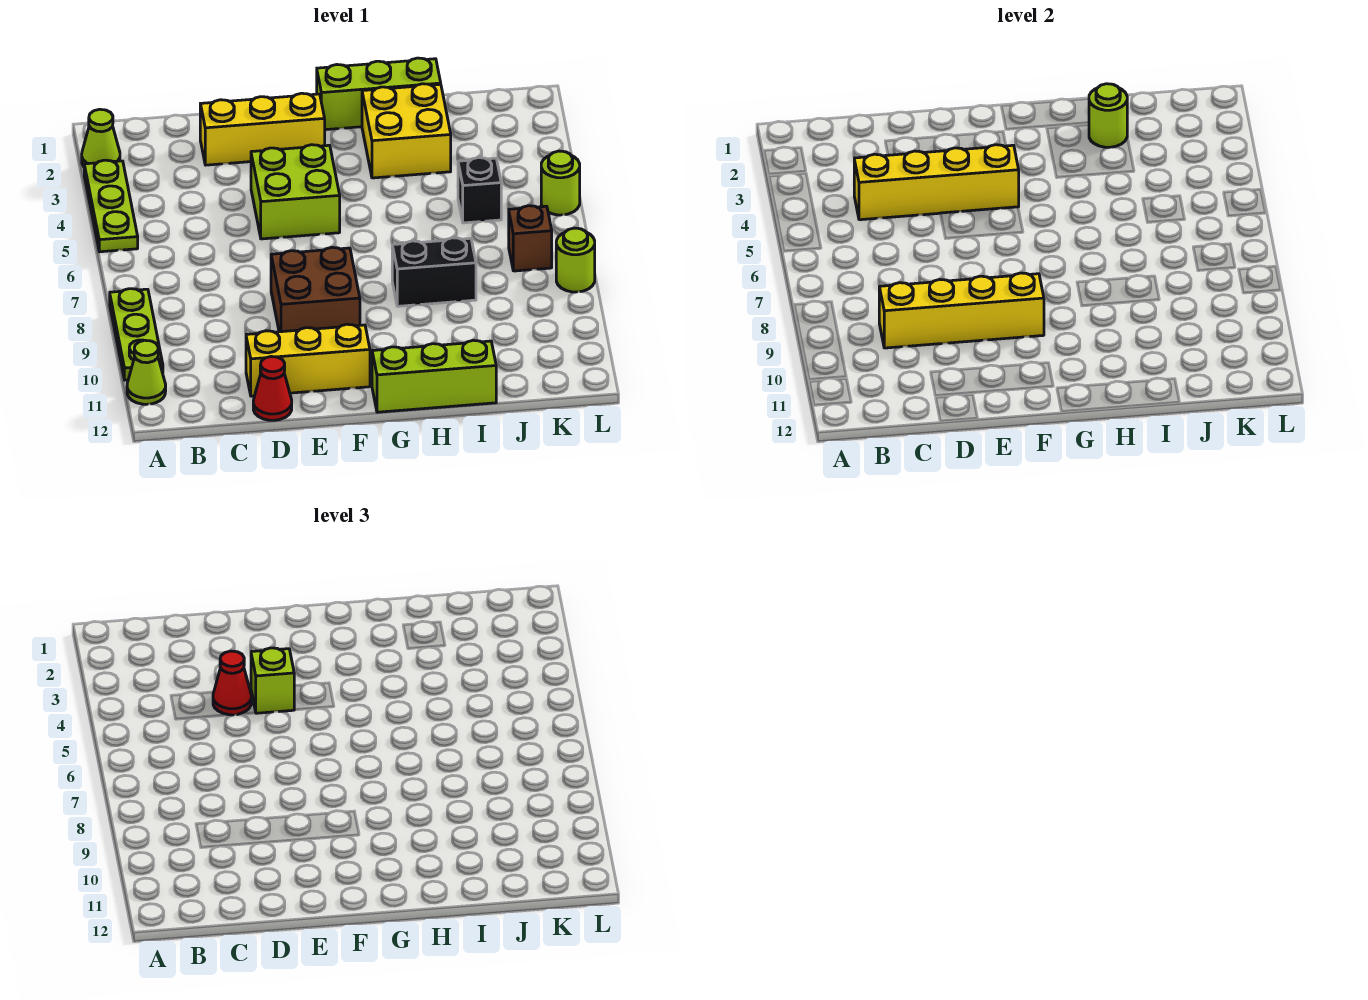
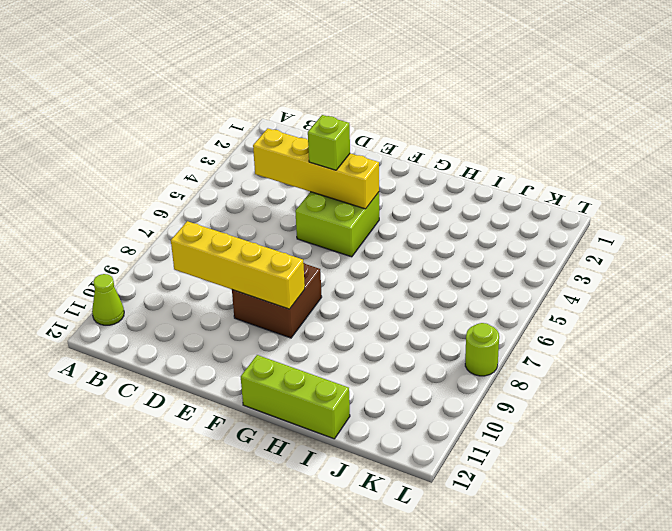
none -> lime 1x1 cone [82,109,120,166]
none -> lime 1x3 plate [84,160,138,252]
none -> lime 1x3 plate [110,289,163,380]

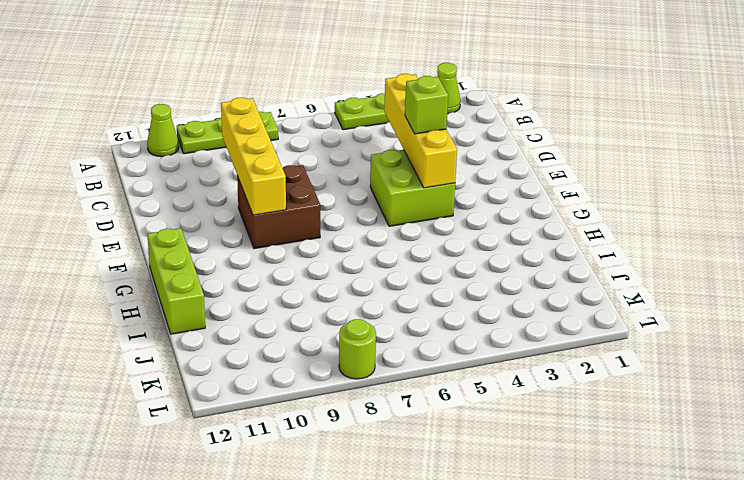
none -> yellow 1x3 brick [200,93,325,165]
none -> yellow 1x3 brick [246,324,370,396]
none -> red 1x1 cone [253,356,292,420]

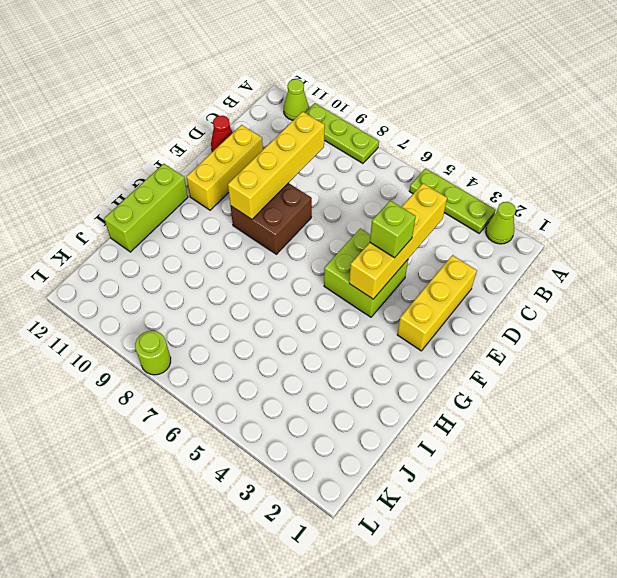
none -> lime 1x3 brick [317,58,441,130]
none -> yellow 2x2 brick [362,84,451,178]
none -> black 1x2 brick [392,238,476,306]

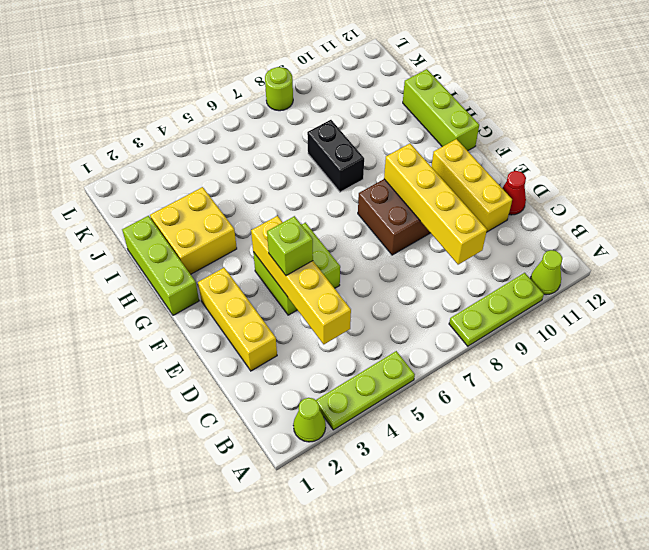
none -> black 1x1 brick [458,158,501,223]
none -> brown 1x1 brick [509,206,552,271]
none -> lime 1x1 round brick [541,151,580,215]

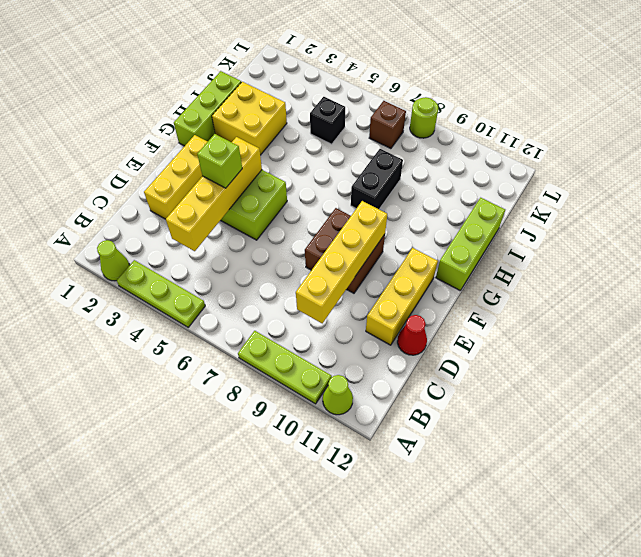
none -> lime 1x1 round brick [541,151,580,215]
none -> lime 1x1 round brick [1089,84,1127,147]
none -> red 1x1 cone [213,651,251,715]

